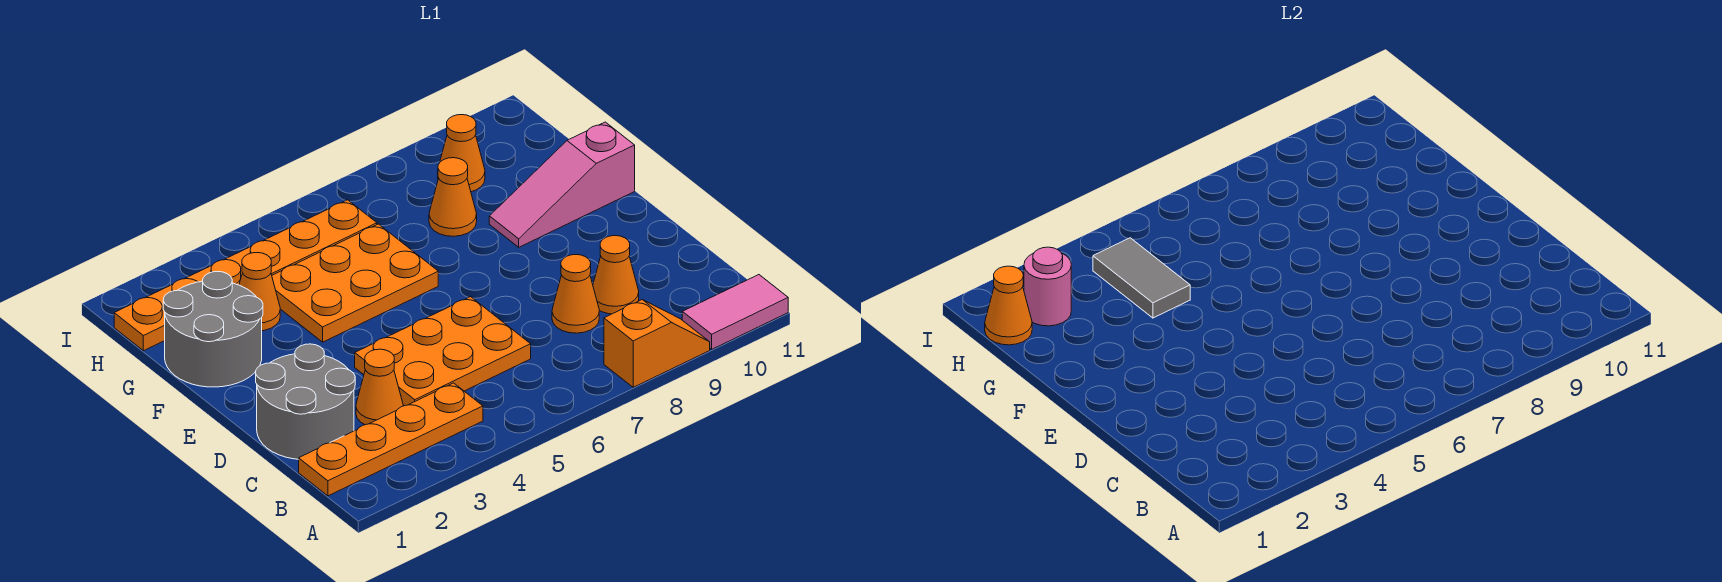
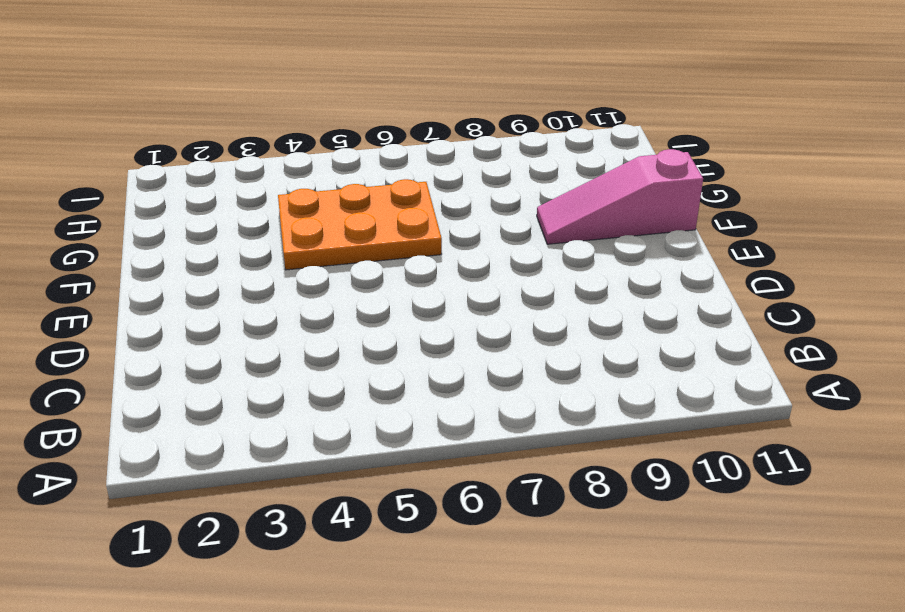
none -> orange 1x2 slope [604,300,710,387]
none -> pink 1x2 tile [682,275,788,349]
none -> orange 1x4 plate [299,383,483,496]

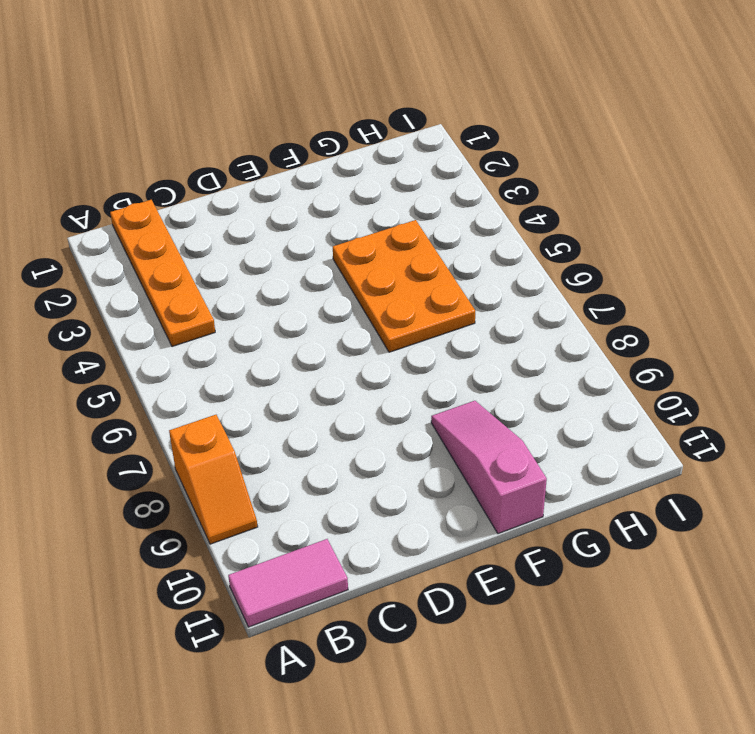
pink 1x2 tile [228,539,348,627] -> pink 1x2 tile turned to [682,275,788,349]
none -> grey 2x2 round brick [256,344,355,459]
none -> orange 1x1 cone [356,349,403,425]
none -> orange 2x3 plate [355,297,531,406]

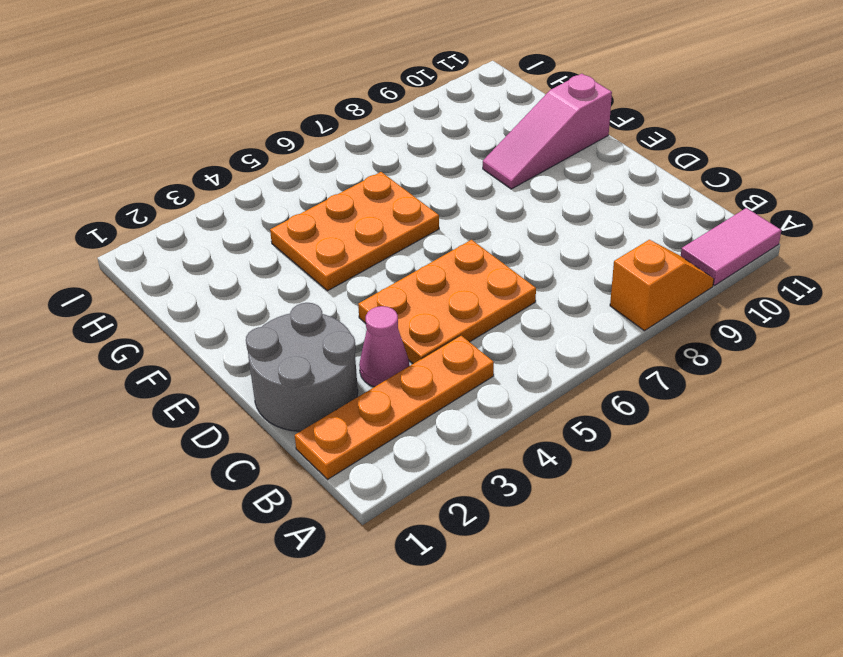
pink 1x1 cone [359,306,409,387] -> orange 1x1 cone [356,349,403,425]
none -> orange 1x1 cone [552,255,599,333]
none -> orange 1x1 cone [593,236,639,314]
none -> grey 2x2 round brick [163,271,263,387]

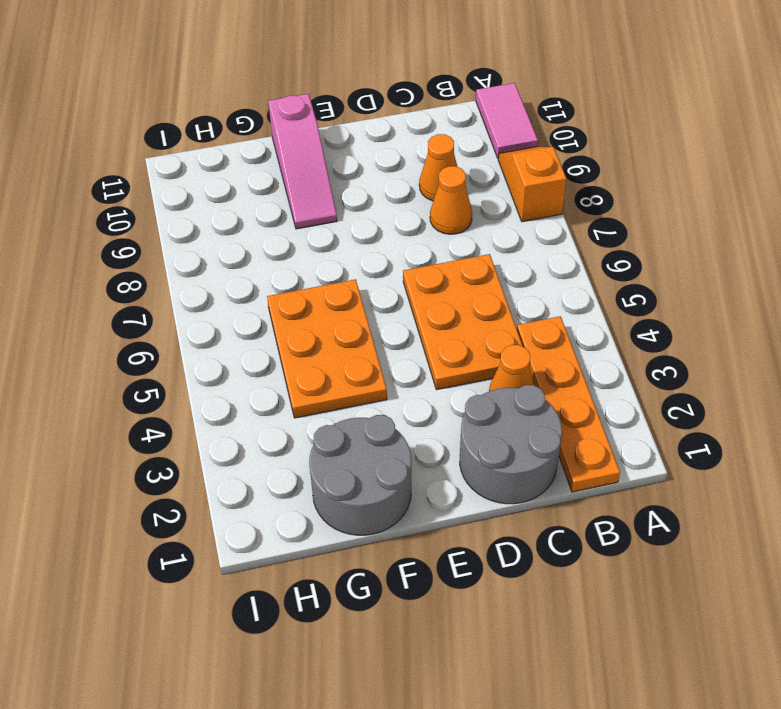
none -> orange 1x1 cone [239,253,280,331]
none -> orange 1x1 cone [429,158,477,236]
none -> orange 1x6 plate [114,200,377,351]

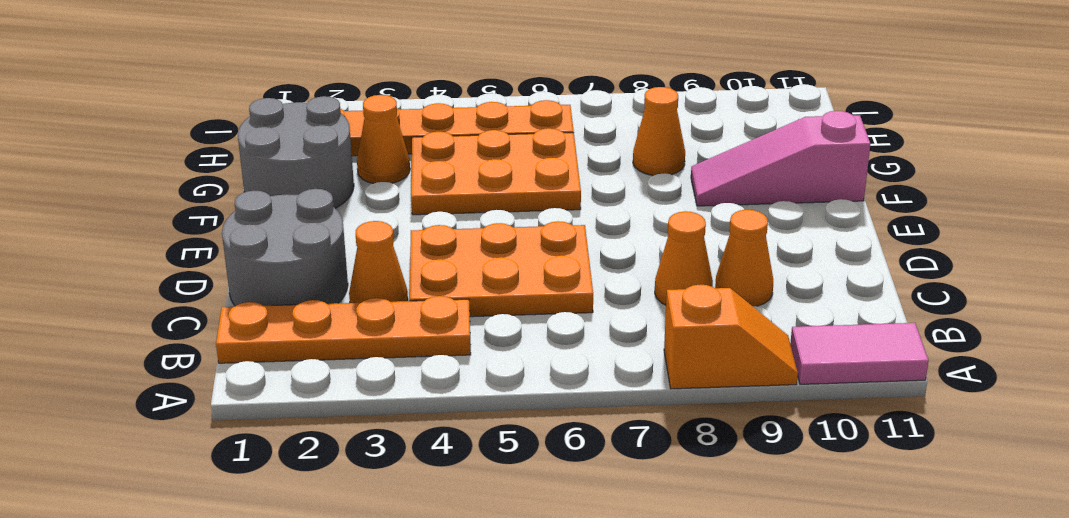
none -> orange 1x1 cone [440,115,485,192]
none -> grey 1x2 tile [1093,238,1190,318]
none -> orange 1x1 cone [985,266,1032,345]

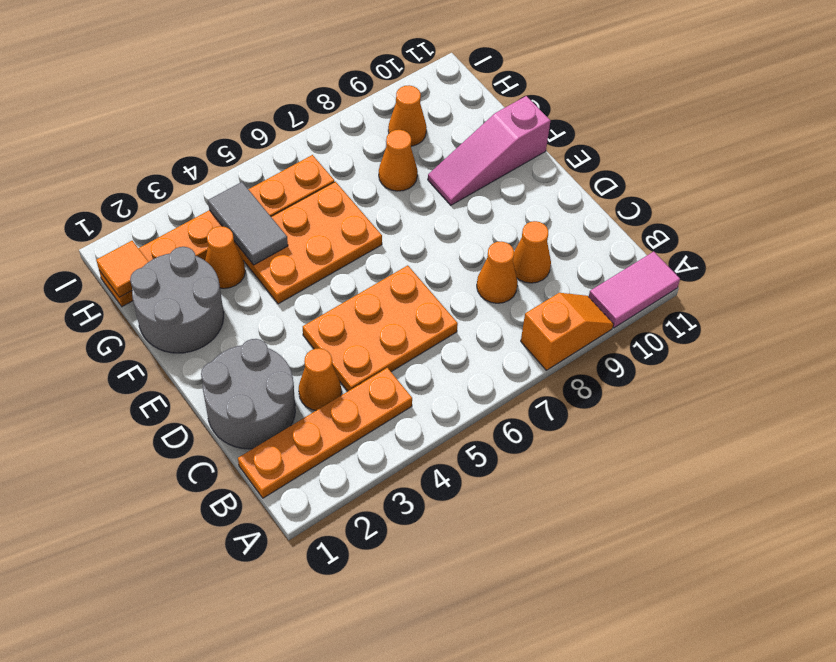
orange 1x1 tile [96,241,148,297] -> orange 1x1 cone [985,266,1032,345]
none -> pink 1x1 round brick [1024,247,1071,326]

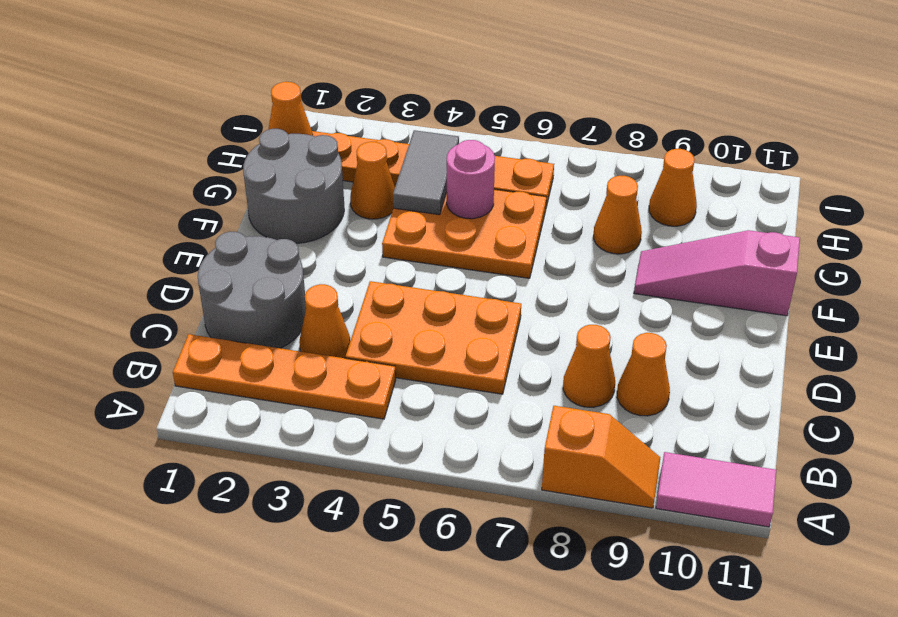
pink 1x1 round brick [447,140,495,219] -> pink 1x1 round brick moved to [1024,247,1071,326]

